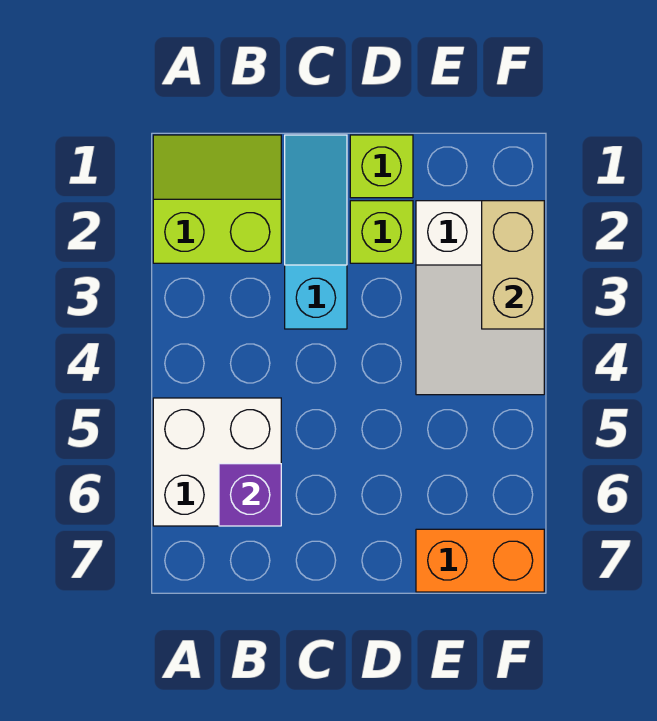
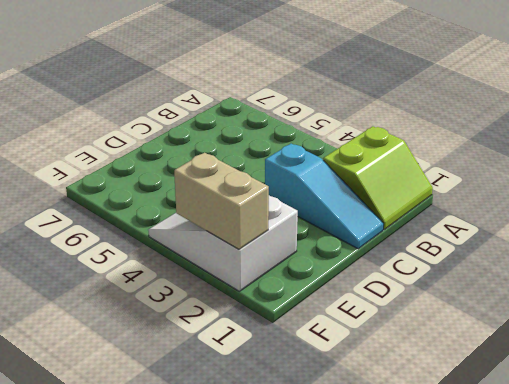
none -> white 2x2 brick [153,398,281,526]
none -> lime 1x1 brick [350,135,413,198]

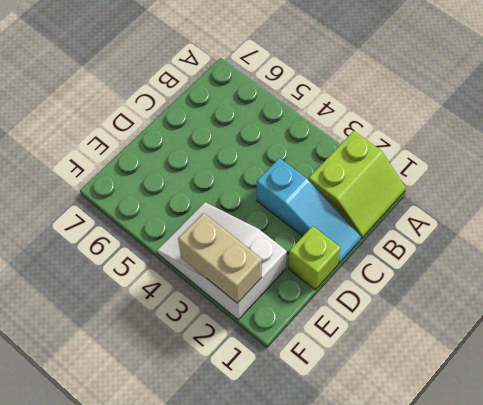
none -> white 2x2 brick [153,398,281,526]
none -> lime 1x1 brick [350,201,413,263]

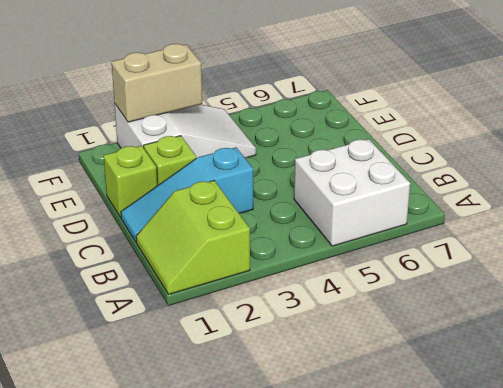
none -> orange 1x2 brick [416,529,544,592]
none -> purple 1x1 brick [219,464,281,526]

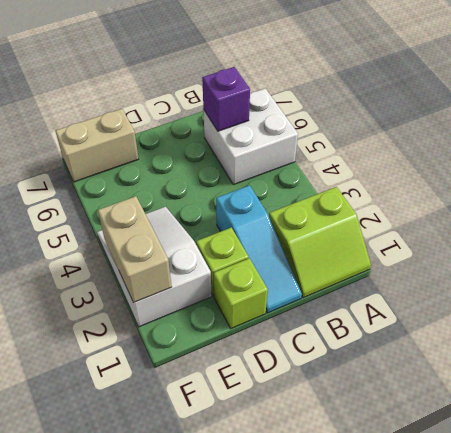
tan 1x2 brick [56,109,139,182] -> orange 1x2 brick [416,529,544,592]

